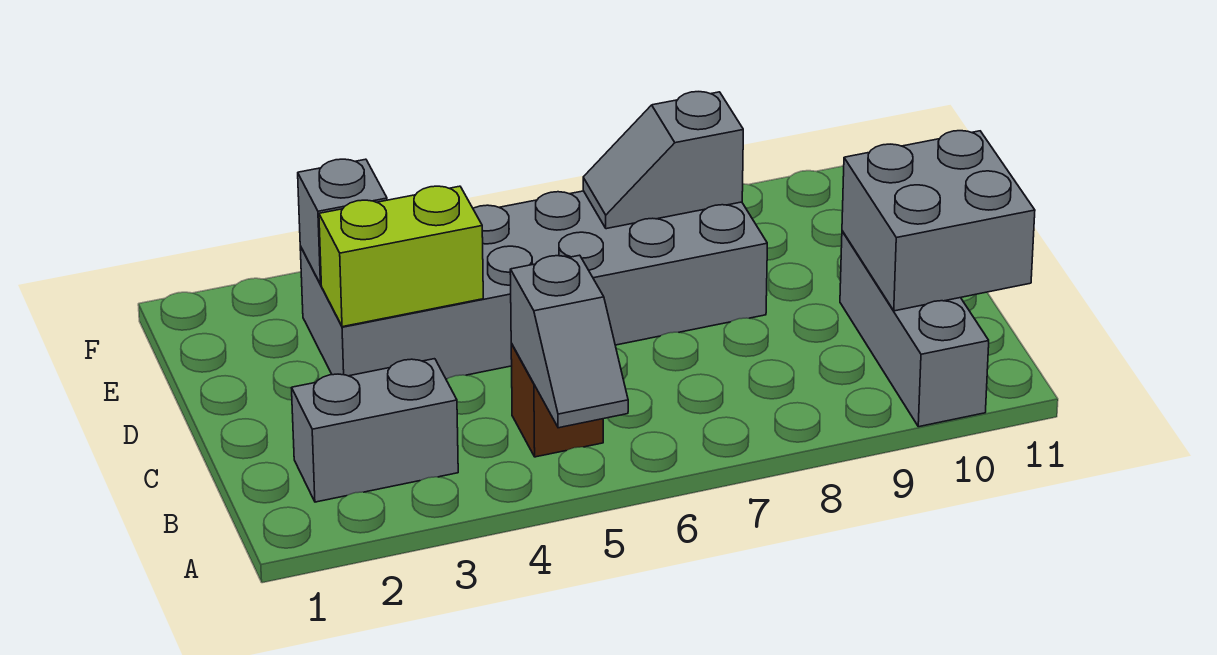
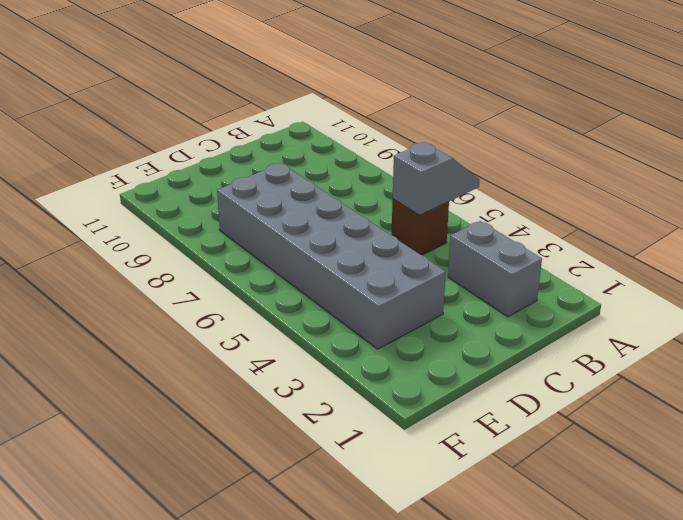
none -> grey 1x3 brick [840,231,989,427]
none -> grey 2x2 brick [842,131,1035,311]

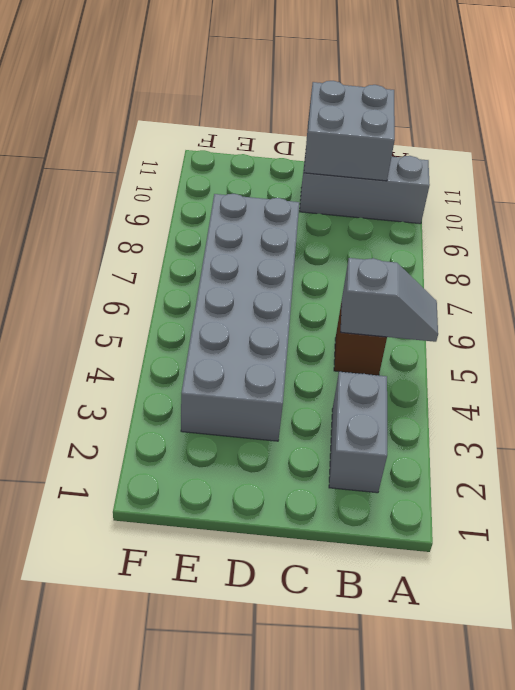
none -> lime 1x2 brick [319,186,483,327]
none -> grey 1x1 brick [298,159,387,285]

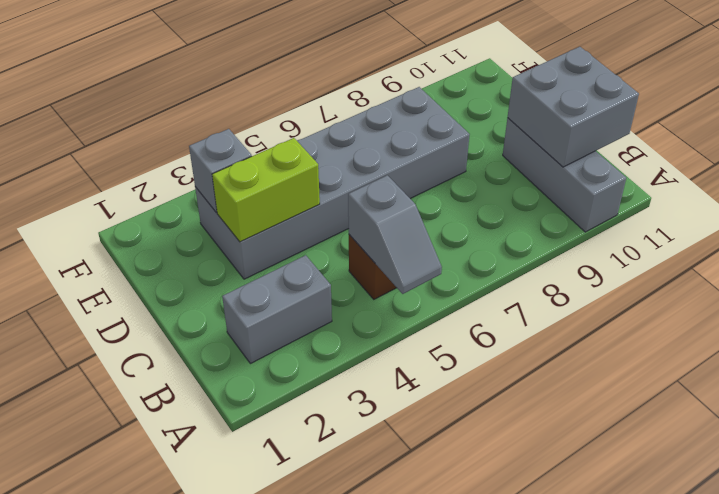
none -> grey 1x2 slope [583,92,743,229]

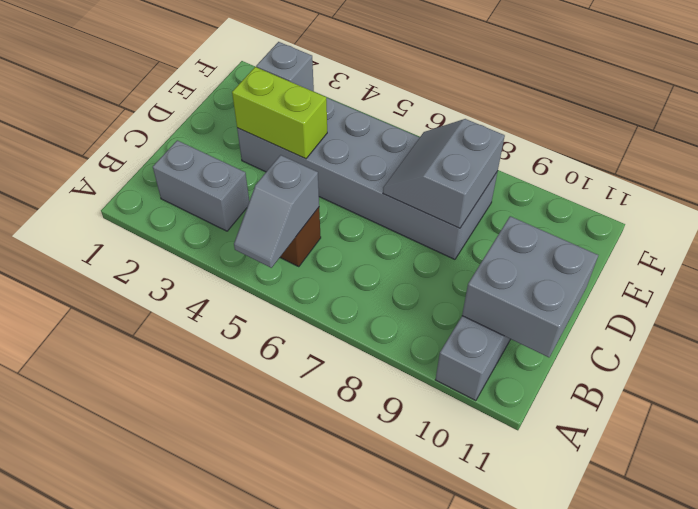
grey 2x2 slope [383,119,505,228] -> grey 1x2 slope [583,92,743,229]

